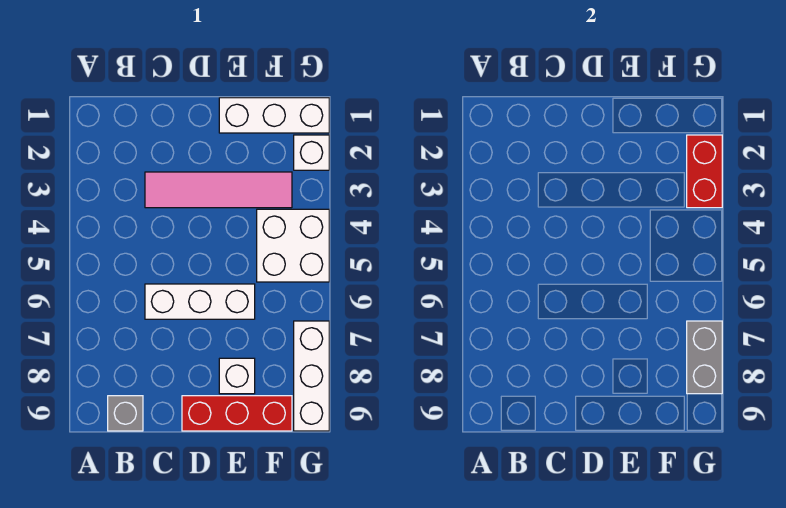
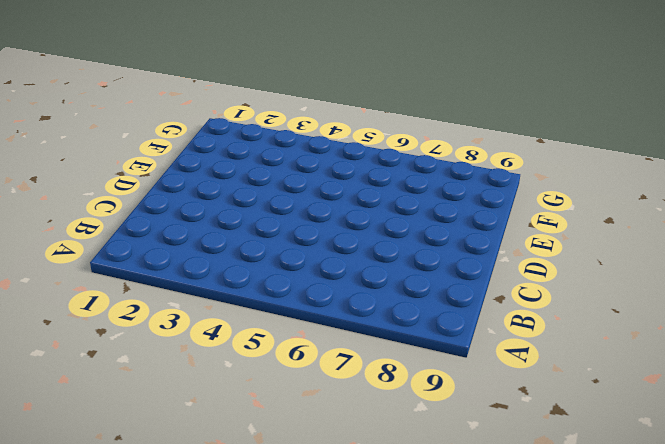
none -> grey 1x1 brick [108,396,143,431]
none -> pink 1x4 tile [145,172,292,208]

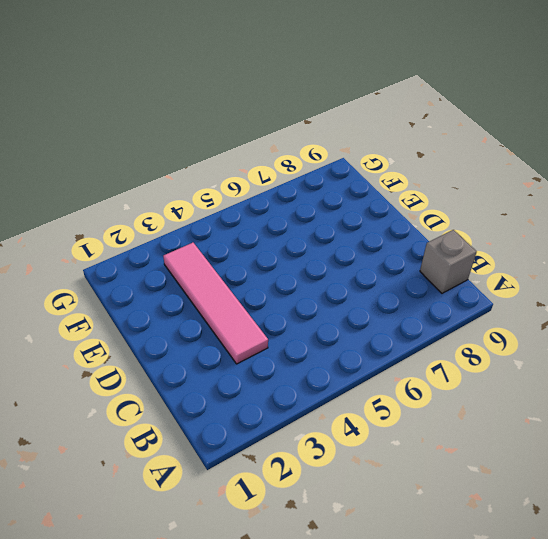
none -> white 1x3 brick [145,284,255,319]
none -> red 1x3 brick [182,396,292,431]

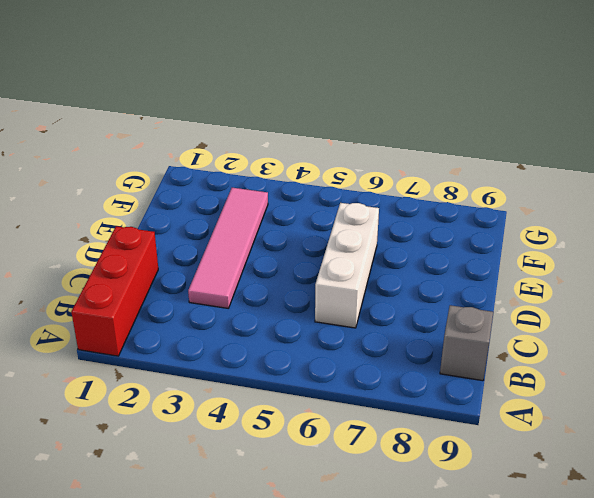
red 1x3 brick [71,226,158,356] -> red 1x3 brick moved to [182,396,292,431]
none -> white 1x3 brick [219,98,329,133]
none -> white 1x1 brick [219,358,255,394]

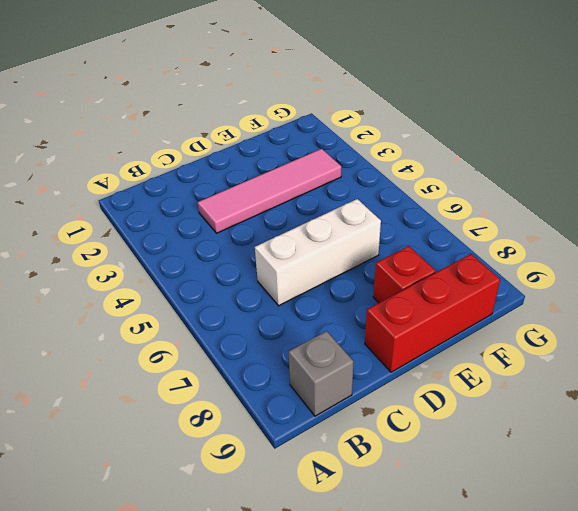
red 1x1 brick [373,246,436,303] -> white 1x1 brick [219,358,255,394]
none -> white 1x3 brick [219,98,329,133]
none -> white 2x2 brick [257,209,329,282]

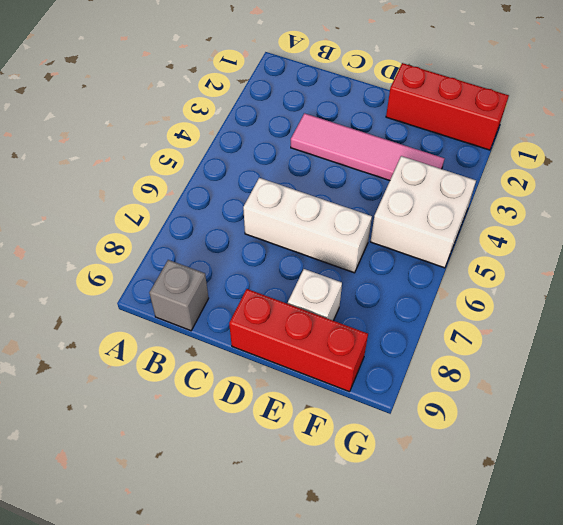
red 1x3 brick [386,63,509,150] -> white 1x3 brick [219,98,329,133]
none -> white 1x1 brick [294,135,329,170]
none -> white 1x3 brick [294,321,329,431]

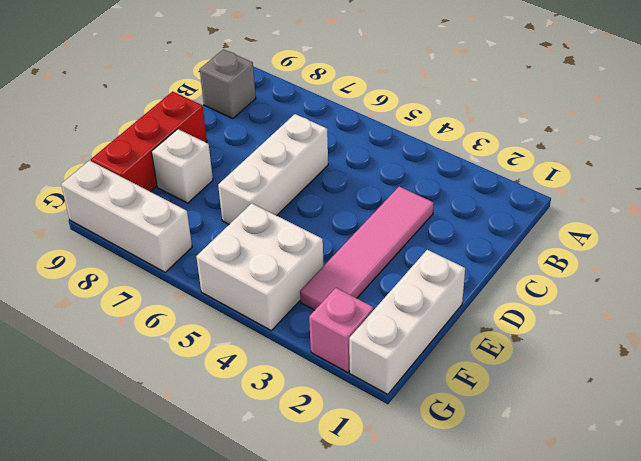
pink 1x1 brick [309,288,374,373] -> white 1x1 brick [294,135,329,170]
none -> red 1x2 brick [687,135,722,208]
none -> grey 1x2 brick [687,321,722,394]

